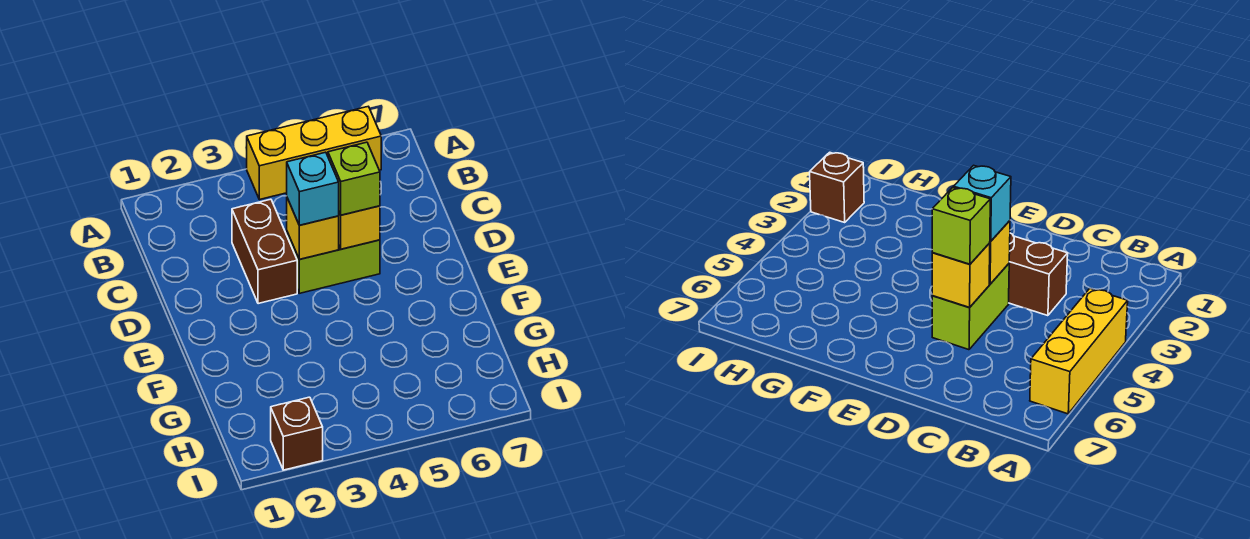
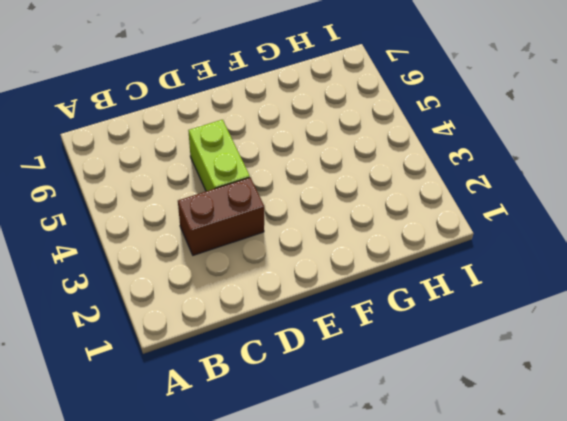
none -> yellow 1x3 brick [247,106,381,200]
none -> brown 1x1 brick [271,397,323,470]

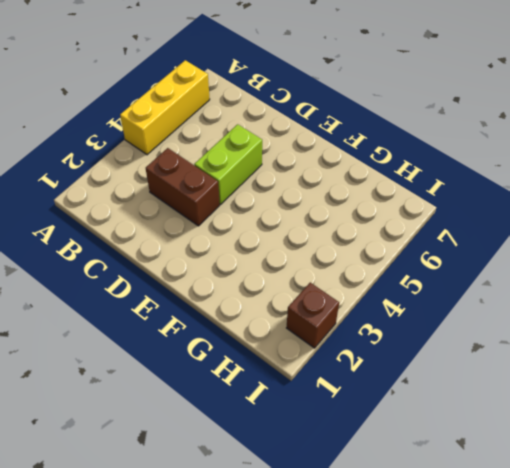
none -> yellow 1x1 brick [287,198,339,259]
none -> yellow 1x1 brick [339,206,380,249]

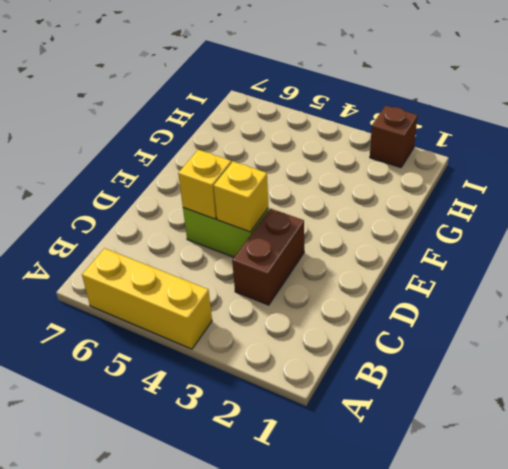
none -> cyan 1x1 brick [287,152,339,225]
none -> lime 1x1 brick [328,142,380,215]

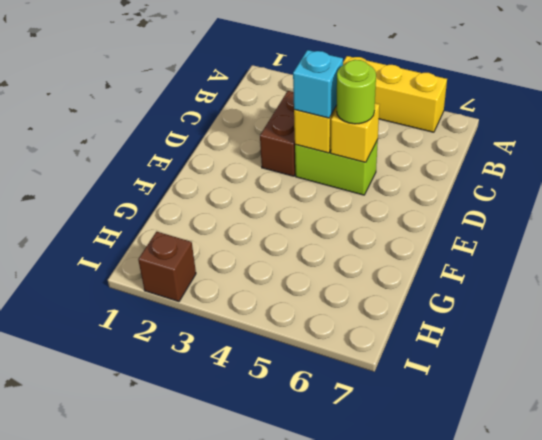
lime 1x1 round brick [337,60,376,124] -> lime 1x1 brick [328,142,380,215]

